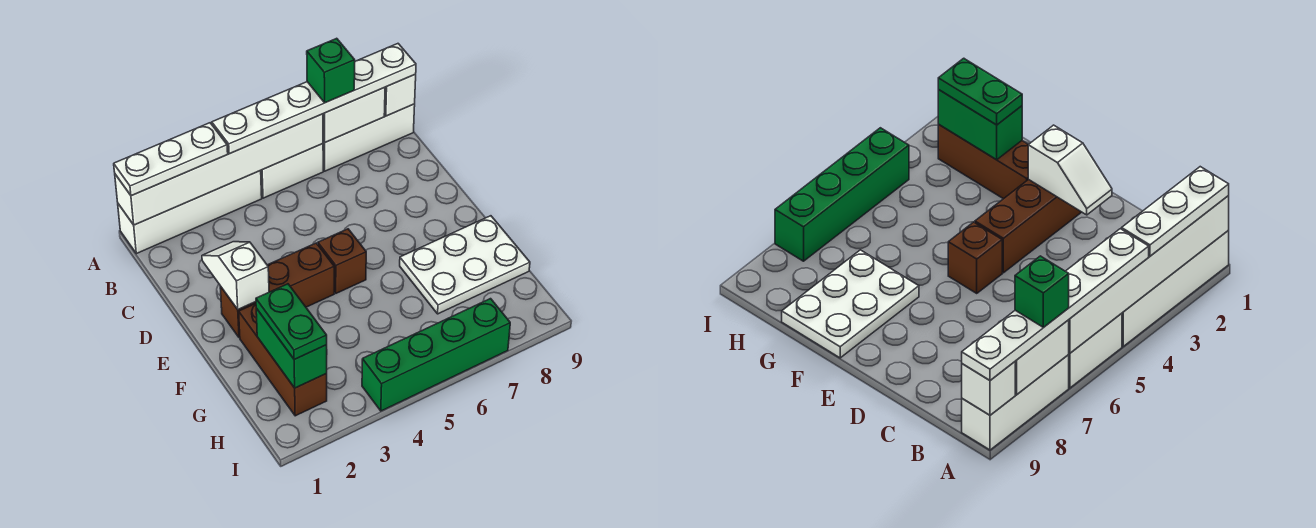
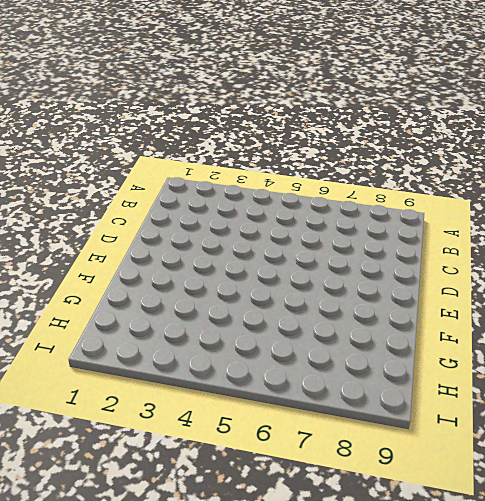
none -> white 1x4 brick [118,171,262,254]
none -> white 1x2 brick [261,144,323,198]
none -> white 1x3 brick [323,104,415,171]

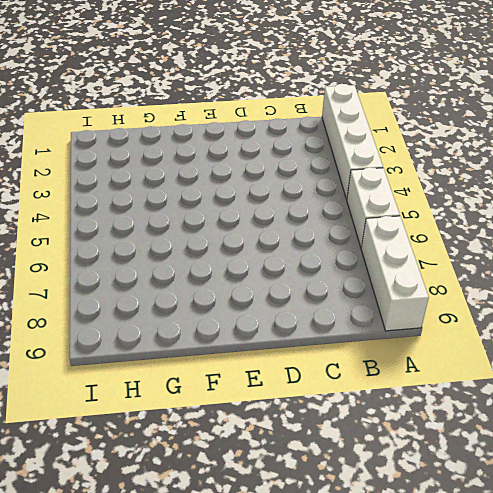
none -> brown 1x3 brick [220,243,334,338]
none -> brown 1x1 brick [318,229,366,293]
none -> brown 1x3 brick [239,304,327,416]

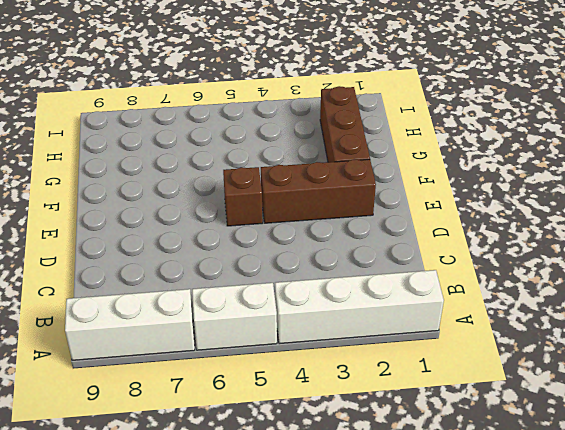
none -> white 2x3 plate [400,216,530,314]
none -> green 1x4 brick [362,299,510,411]
none -> white 1x6 brick [115,114,323,225]

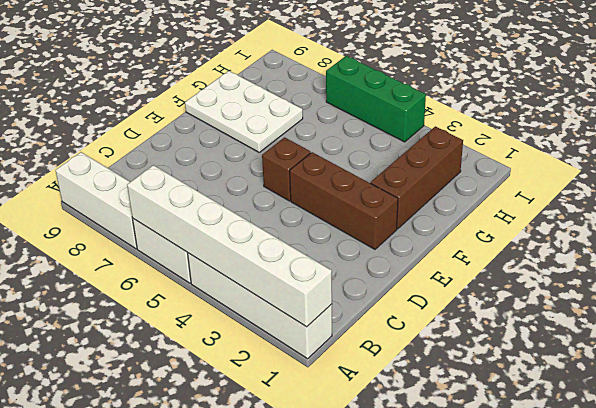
green 1x3 brick [326,56,426,142] -> green 1x4 brick [362,299,510,411]
none -> white 1x2 brick [323,87,385,142]
none -> white 1x1 brick [384,74,416,116]
none -> white 1x2 slope [202,242,269,309]

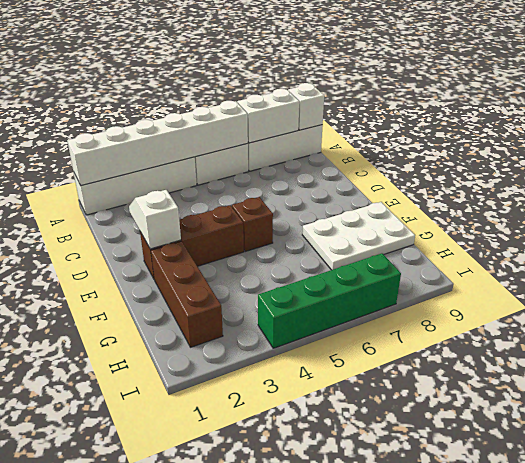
none -> green 1x2 brick [256,308,327,388]
none -> white 1x3 plate [114,123,228,196]
none -> white 1x6 plate [212,44,416,154]

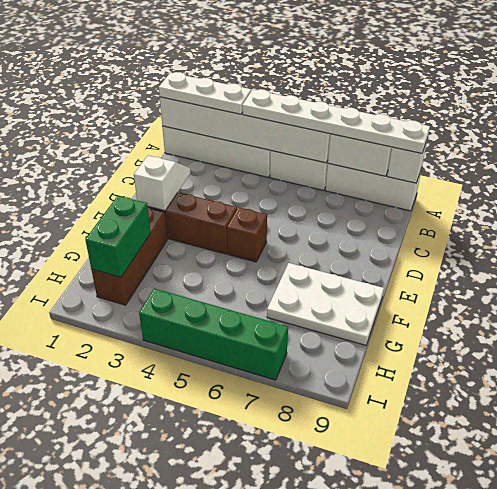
none -> green 1x2 plate [256,284,327,359]
none -> green 1x1 brick [307,38,355,103]

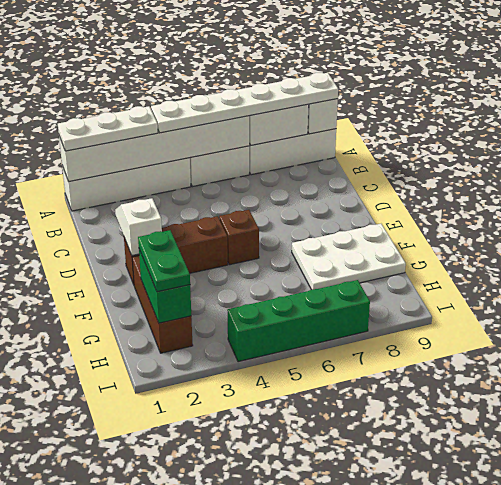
none -> green 1x1 brick [307,38,355,103]

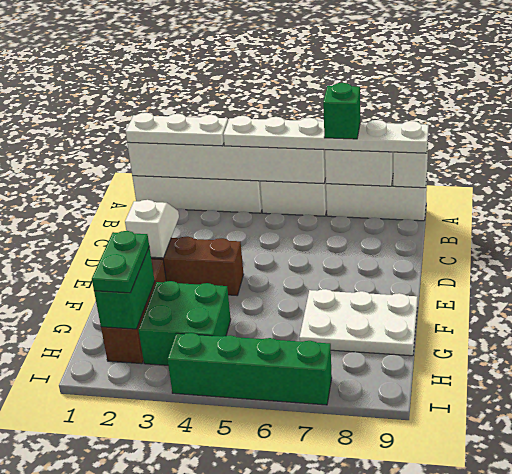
green 2x2 brick [139,281,231,365] -> none
none -> brown 1x1 brick [318,229,366,293]

